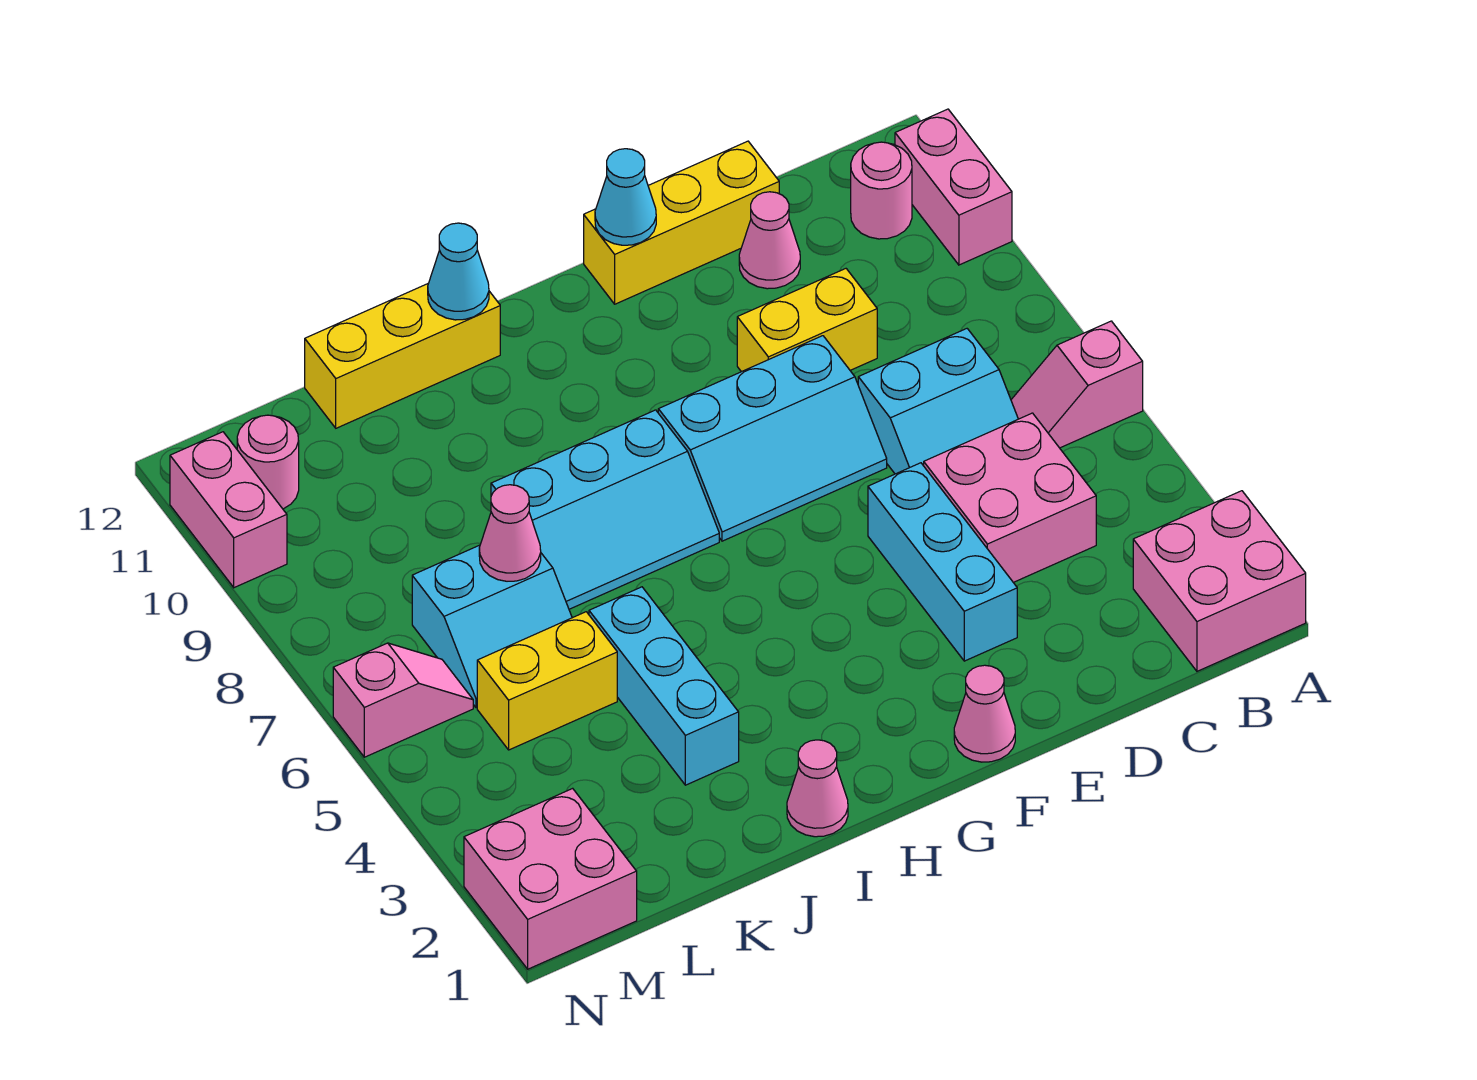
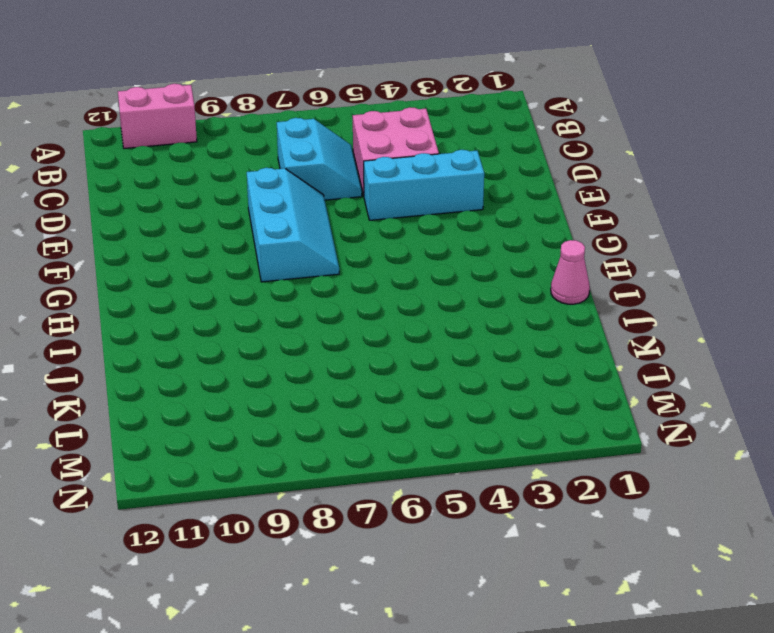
none -> pink 2x2 brick [1133,491,1306,671]
none -> pink 1x2 slope [1011,321,1143,448]
none -> pink 1x1 round brick [851,142,912,239]

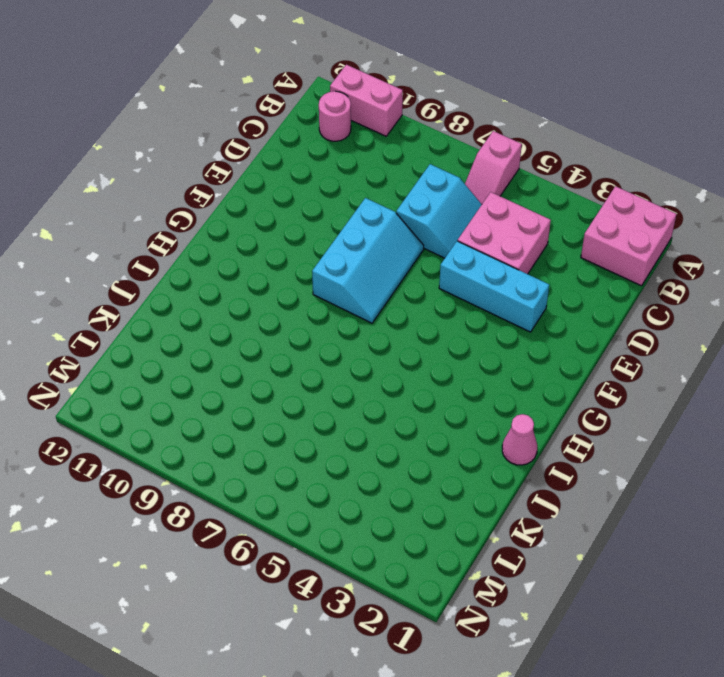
none -> yellow 1x2 brick [737,269,877,372]
none -> pink 1x1 cone [739,192,800,289]
none -> yellow 1x3 brick [584,141,779,304]

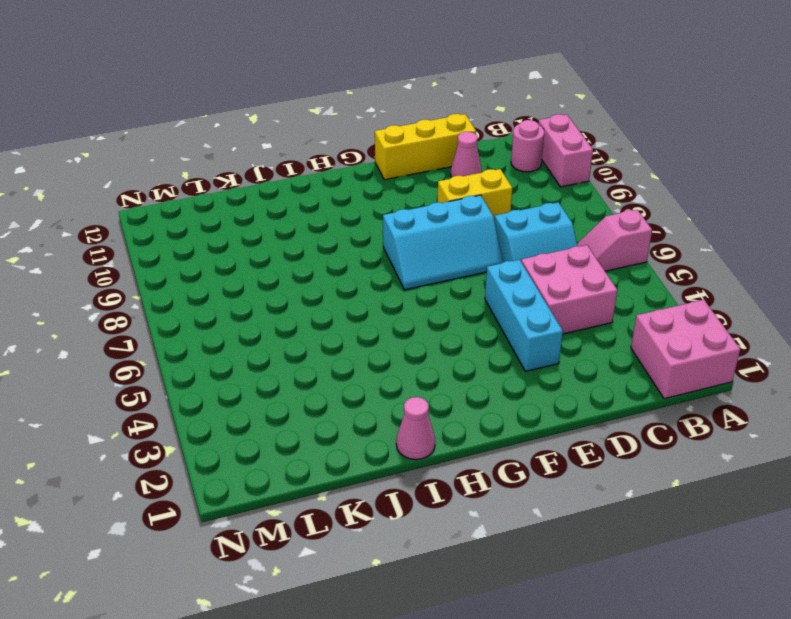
none -> pink 1x1 cone [954,665,1015,762]
none -> cyan 2x3 slope [491,410,719,609]
none -> yellow 1x3 brick [305,284,500,428]

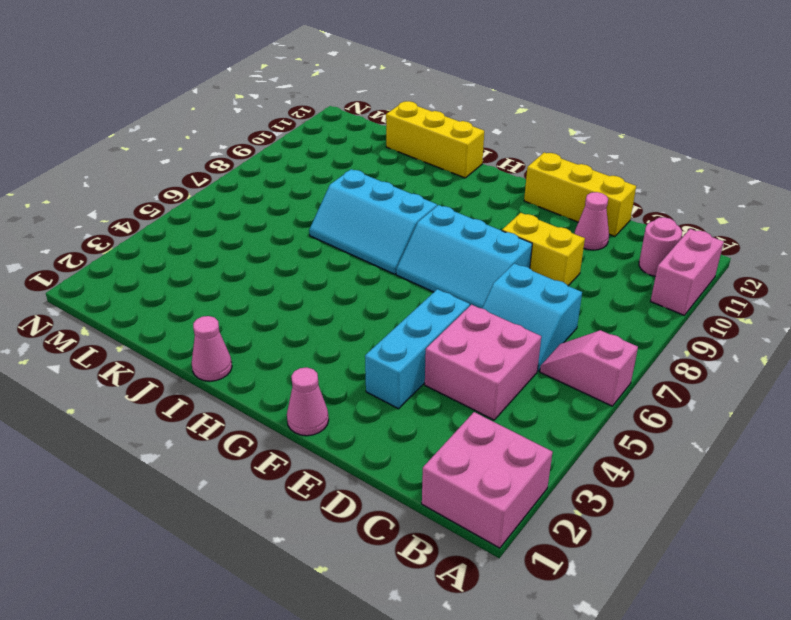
none -> cyan 1x3 brick [589,587,739,785]
none -> yellow 1x2 brick [477,612,617,750]
none -> cyan 2x2 slope [412,545,572,708]

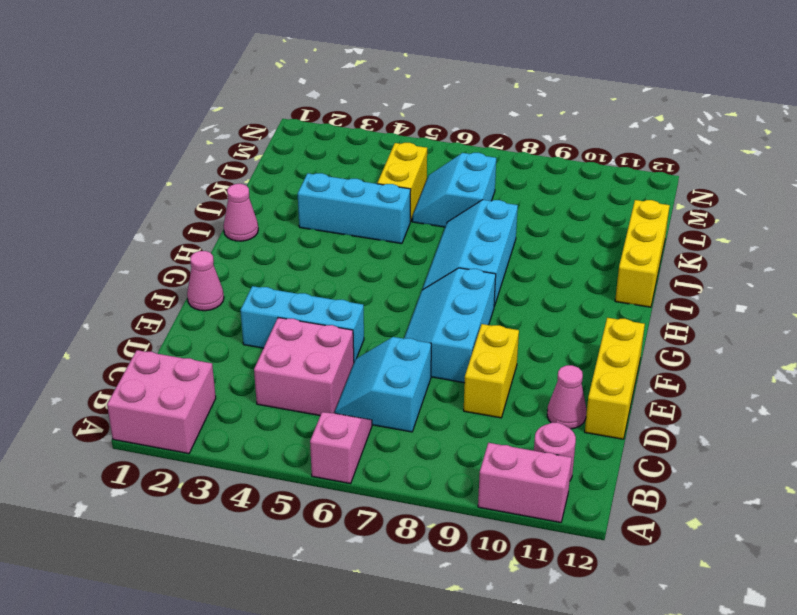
none -> pink 2x2 brick [464,788,637,969]
none -> pink 1x2 slope [333,643,473,757]
none -> pink 1x1 round brick [237,415,299,509]

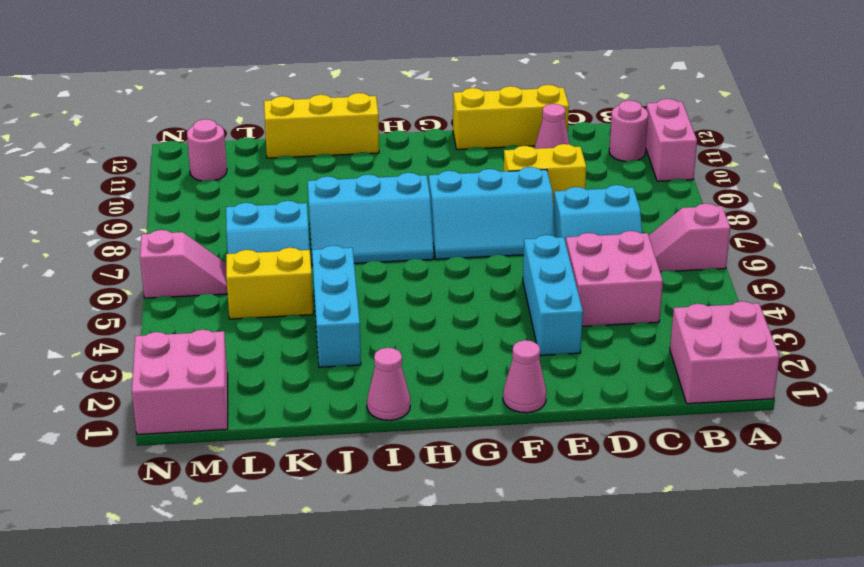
none -> pink 1x2 brick [170,432,287,588]
none -> cyan 1x1 cone [595,149,656,245]
none -> cyan 1x1 cone [428,223,489,320]

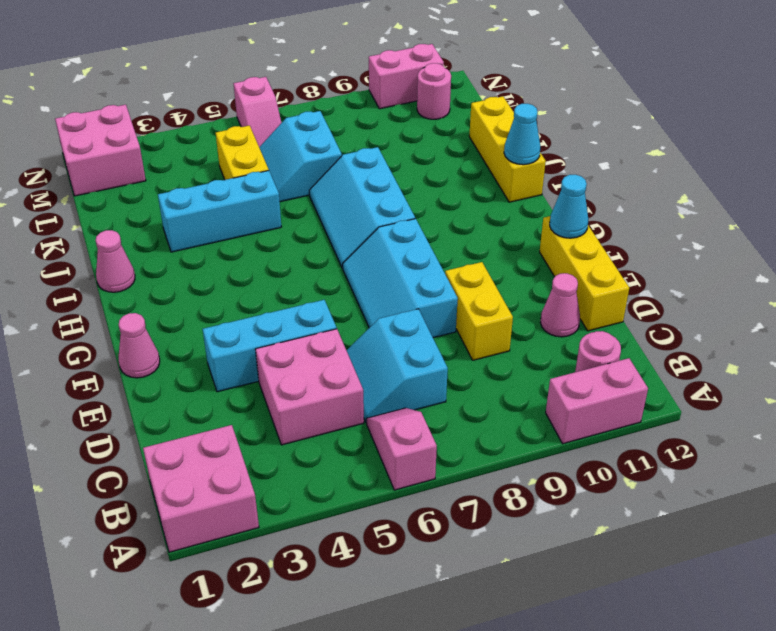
none -> pink 1x1 cone [479,485,541,581]

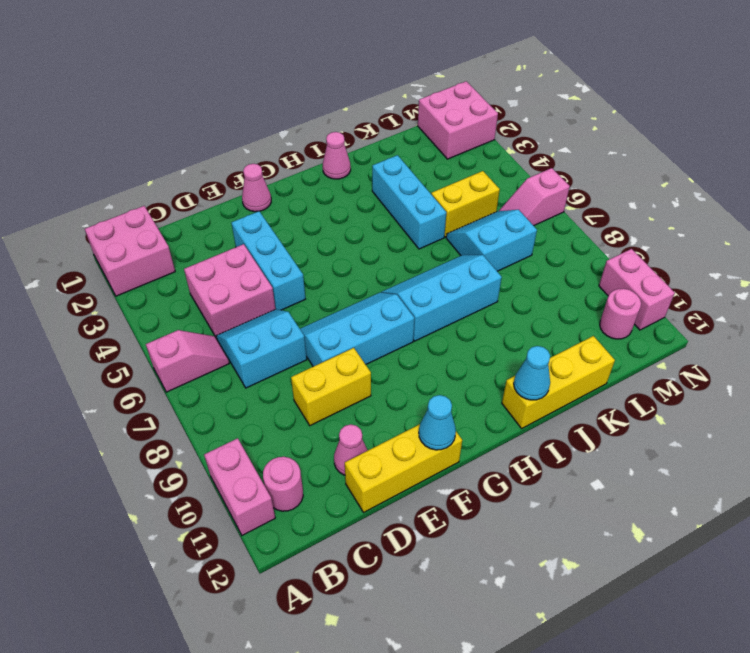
none -> pink 1x1 cone [479,485,541,581]

